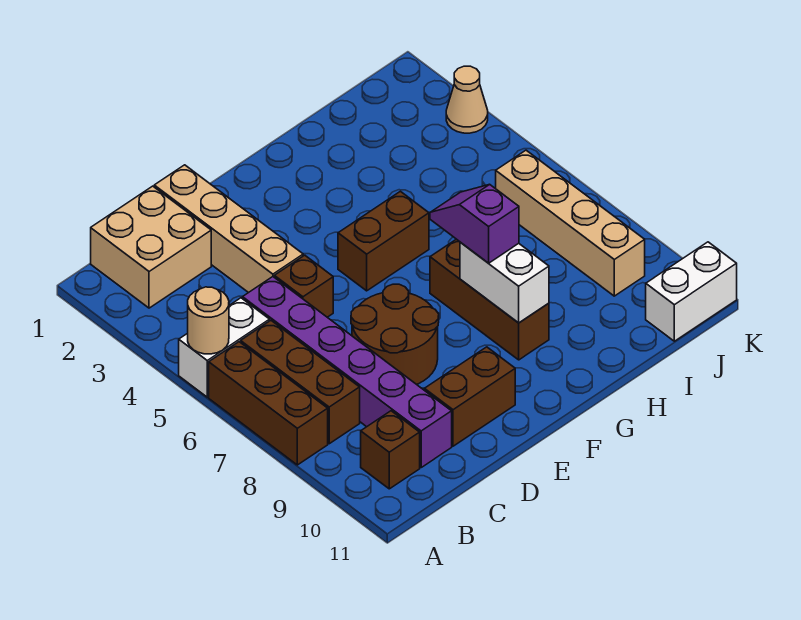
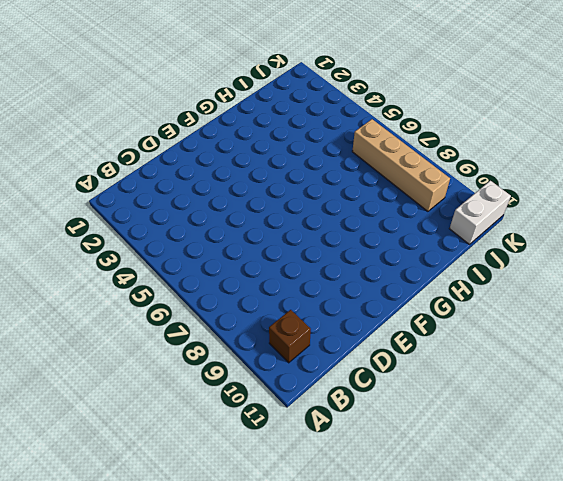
none -> white 1x2 brick [179,298,270,397]
none -> brown 1x3 brick [209,342,328,465]
none -> tan 2x2 brick [91,186,211,308]

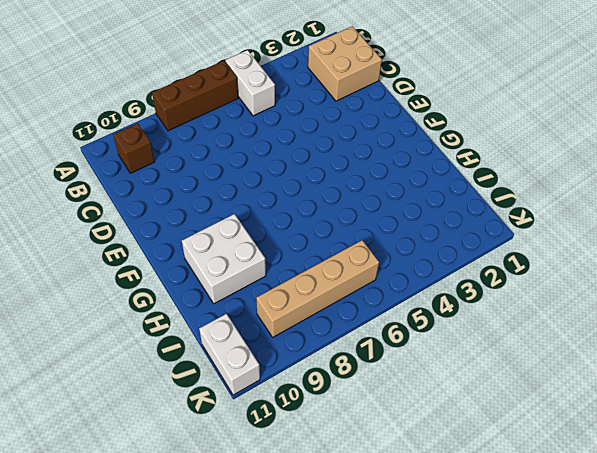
white 2x2 brick [181,214,266,304] -> brown 1x3 brick [430,239,549,360]
none -> brown 1x3 brick [241,321,360,444]
none -> purple 1x6 brick [243,277,452,467]
none -> tan 1x4 brick [154,165,303,293]

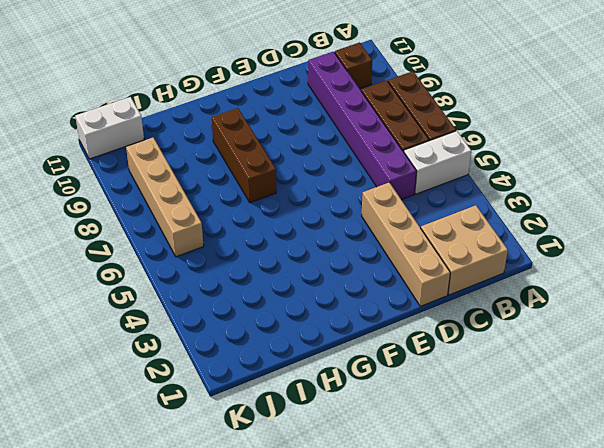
none -> brown 1x1 brick [274,255,333,317]
none -> brown 2x2 round brick [351,284,439,384]
none -> brown 1x2 brick [424,347,515,446]

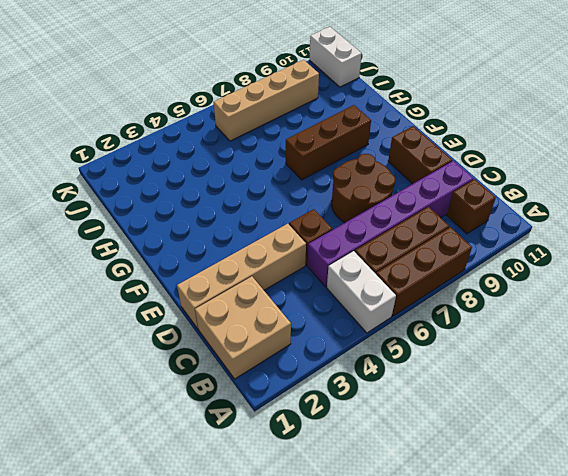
none -> brown 1x2 brick [338,191,429,291]
none -> tan 1x1 cone [446,66,488,133]
none -> tan 1x1 round brick [188,287,229,354]

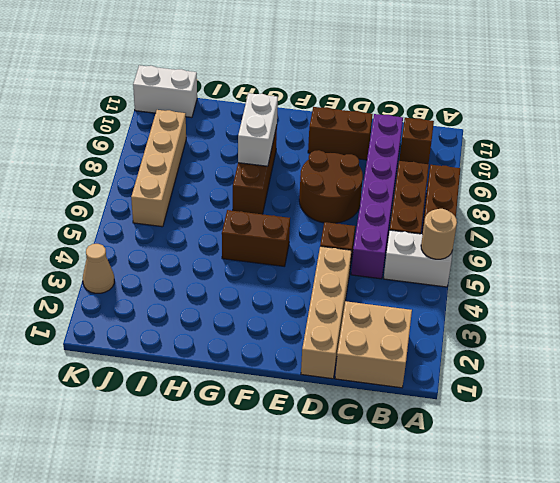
none -> purple 1x2 slope [430,184,519,263]

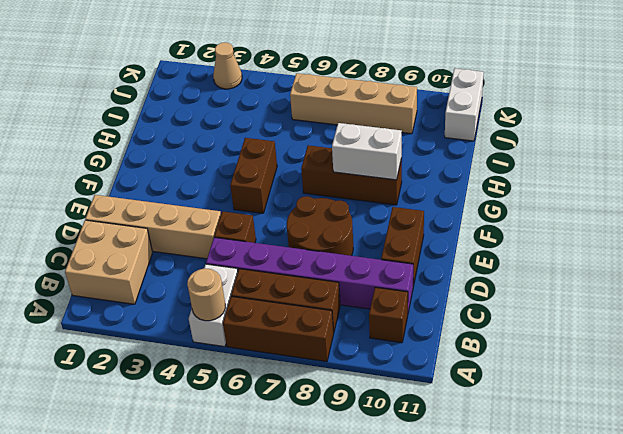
none -> purple 1x2 slope [430,184,519,263]

